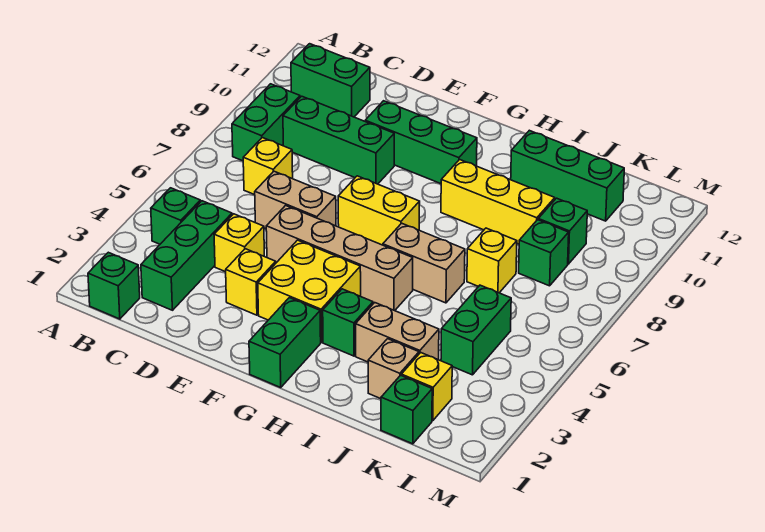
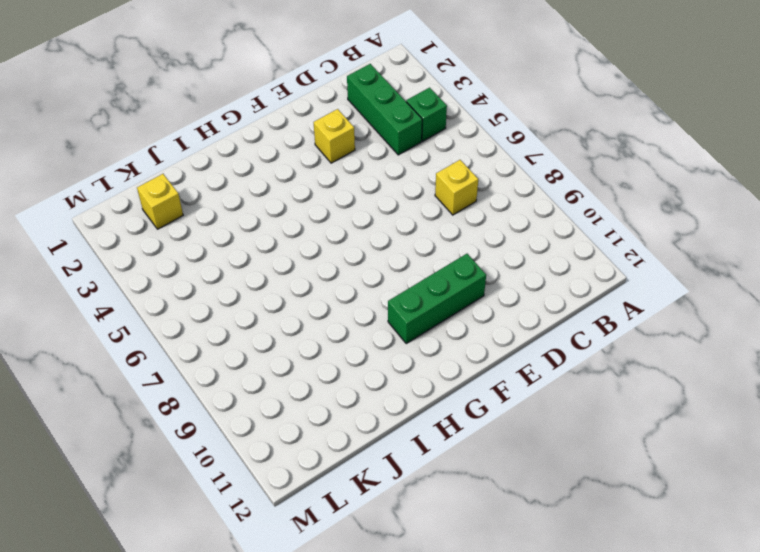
none -> green 1x1 brick [88,252,140,319]
none -> green 1x2 brick [232,84,300,161]
none -> green 1x2 brick [291,44,370,117]

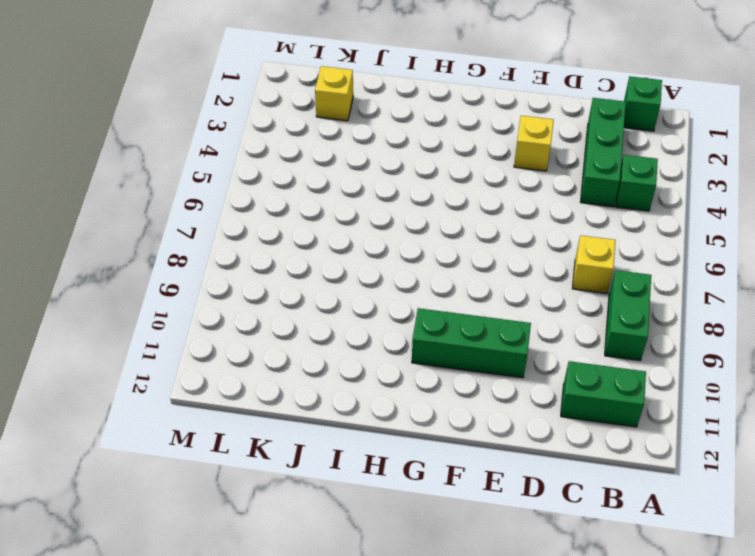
none -> green 1x3 brick [283,96,394,184]
none -> yellow 1x1 brick [214,214,264,272]
none -> tan 1x2 brick [255,171,336,229]

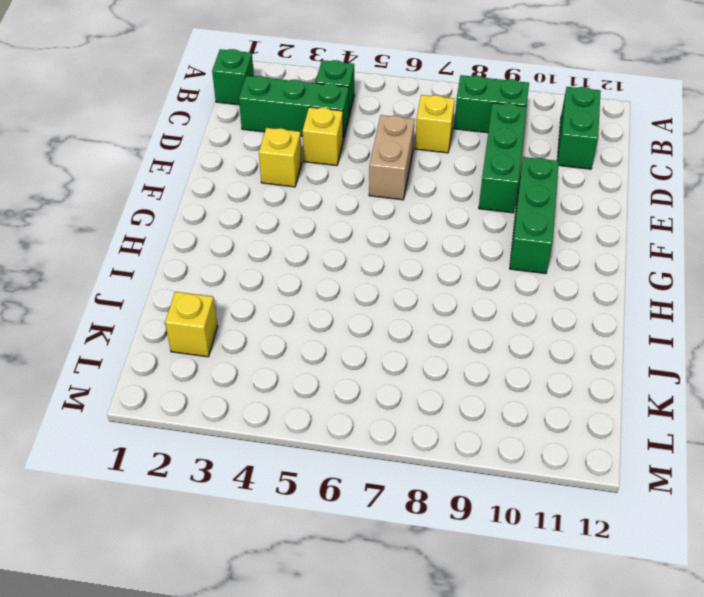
none -> tan 1x4 brick [266,205,413,311]
none -> yellow 2x2 brick [258,240,361,342]
none -> yellow 1x2 brick [338,176,420,245]

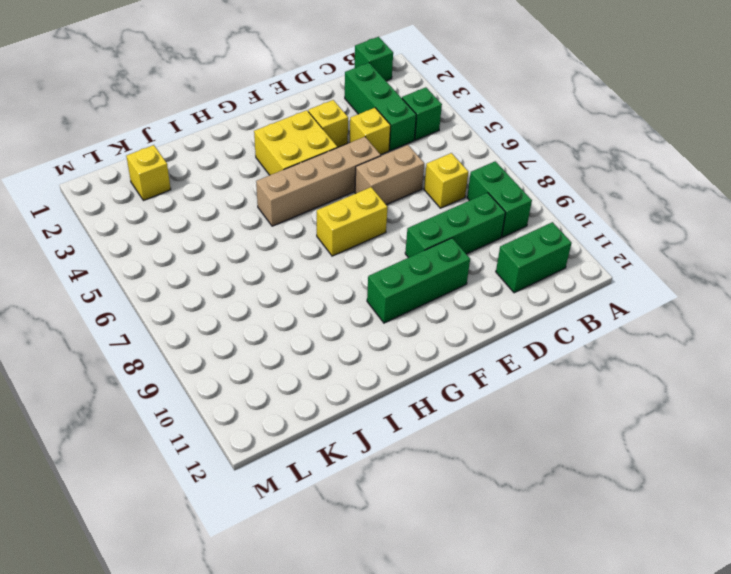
none -> green 1x2 brick [249,298,321,387]
none -> green 1x1 brick [323,289,373,356]
none -> tan 1x2 brick [383,223,465,303]

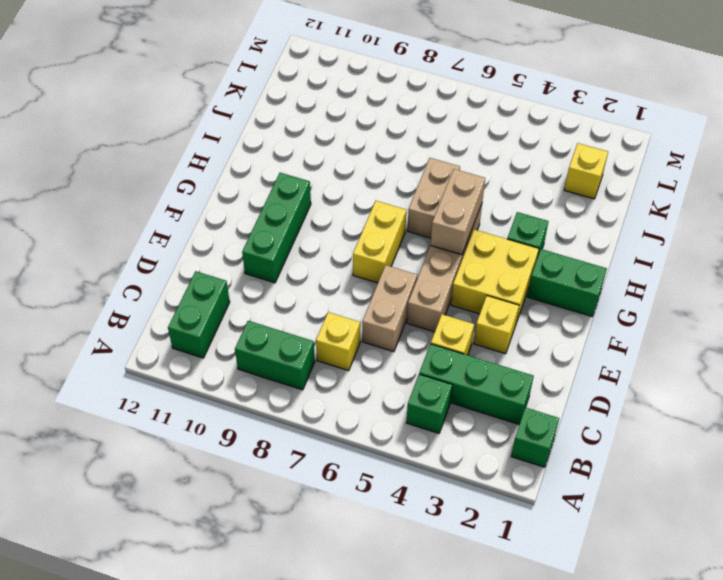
tan 1x2 brick [431,169,485,255] -> tan 1x2 brick moved to [356,303,439,362]
none -> green 1x3 brick [283,96,394,184]
none -> yellow 1x3 brick [441,160,555,244]
none -> green 1x3 brick [511,130,624,221]

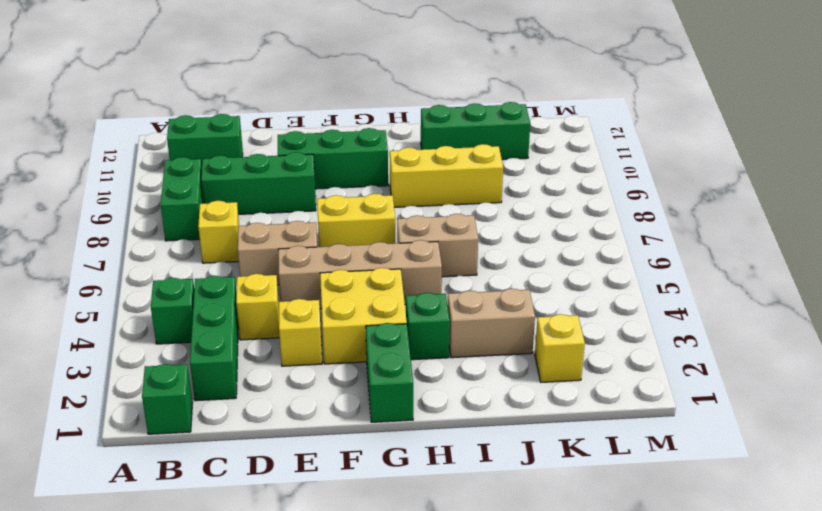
none -> tan 1x1 brick [368,339,419,399]
none -> yellow 1x1 brick [467,228,517,293]
none -> green 1x1 brick [381,375,432,444]

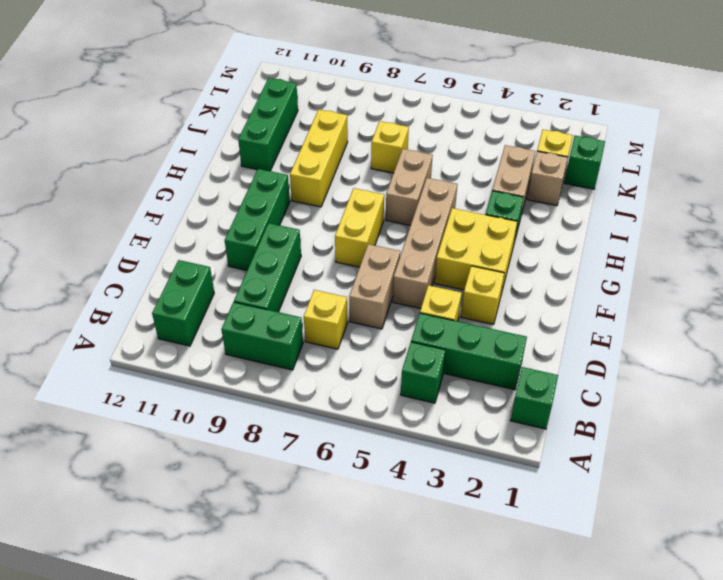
none -> green 1x2 brick [249,298,321,387]
none -> green 1x2 brick [441,285,511,375]
none -> green 1x1 brick [519,220,569,286]

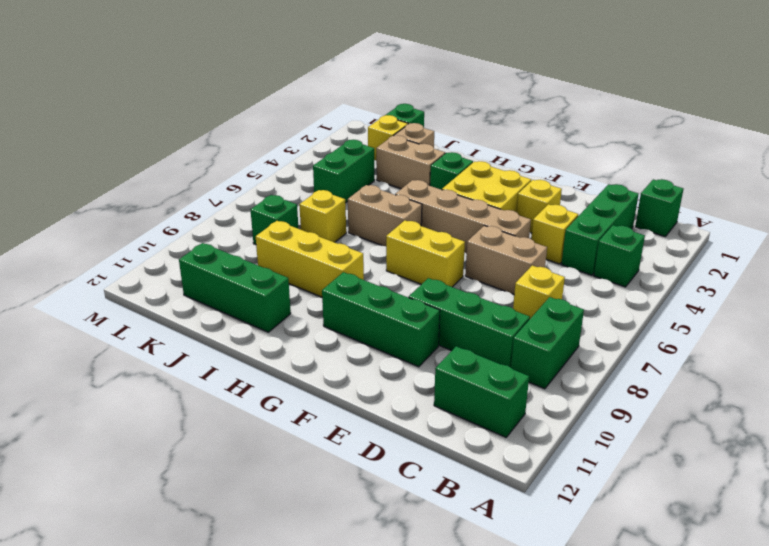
none -> green 1x2 brick [249,298,321,387]
none -> green 1x1 brick [538,198,587,264]

